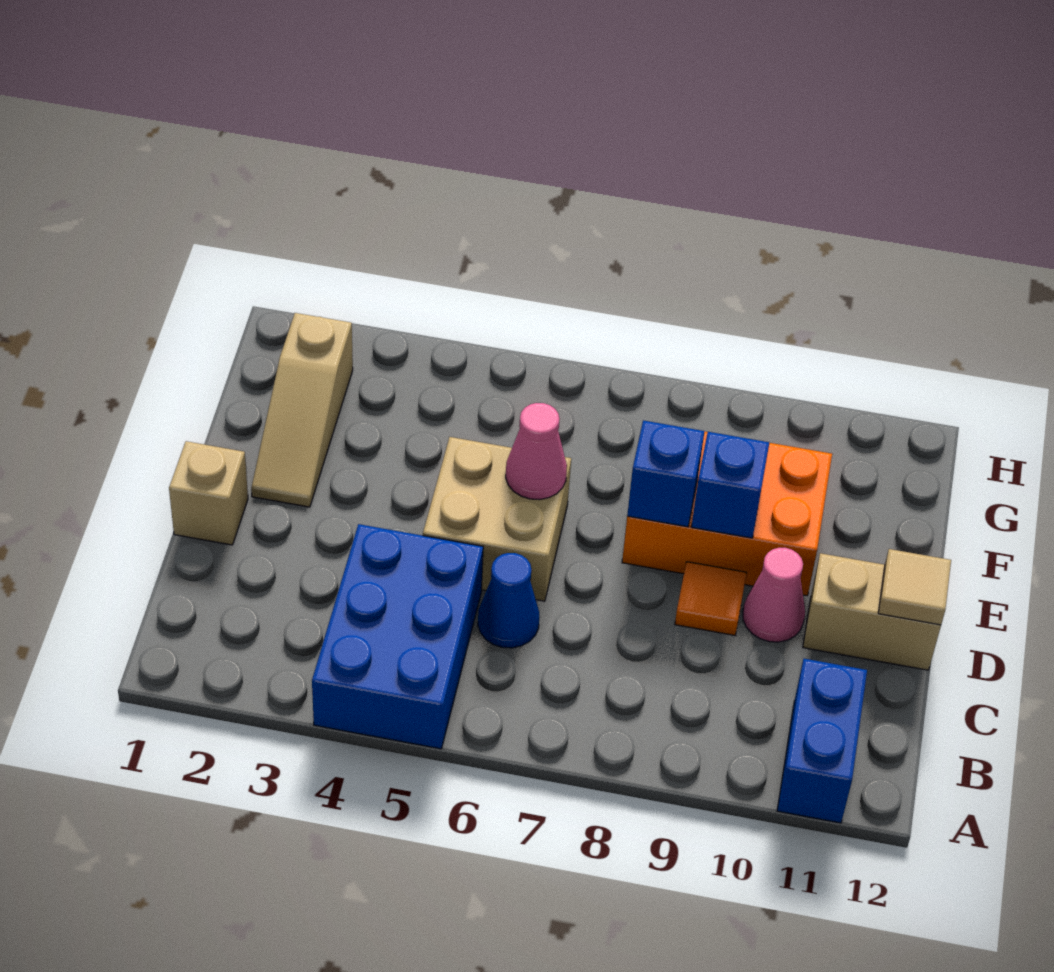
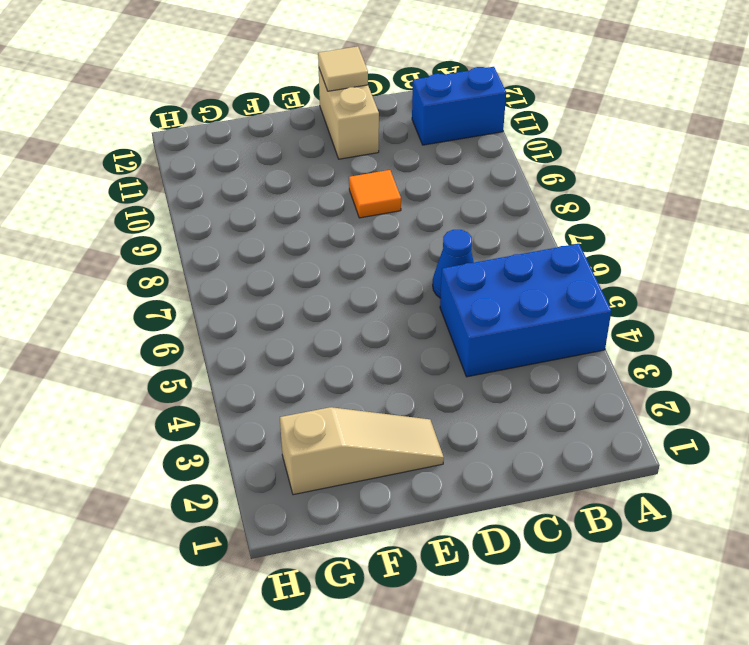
none -> tan 1x1 brick [169,441,248,545]
none -> tan 2x2 brick [423,437,571,601]
none -> pink 1x1 cone [743,548,805,642]

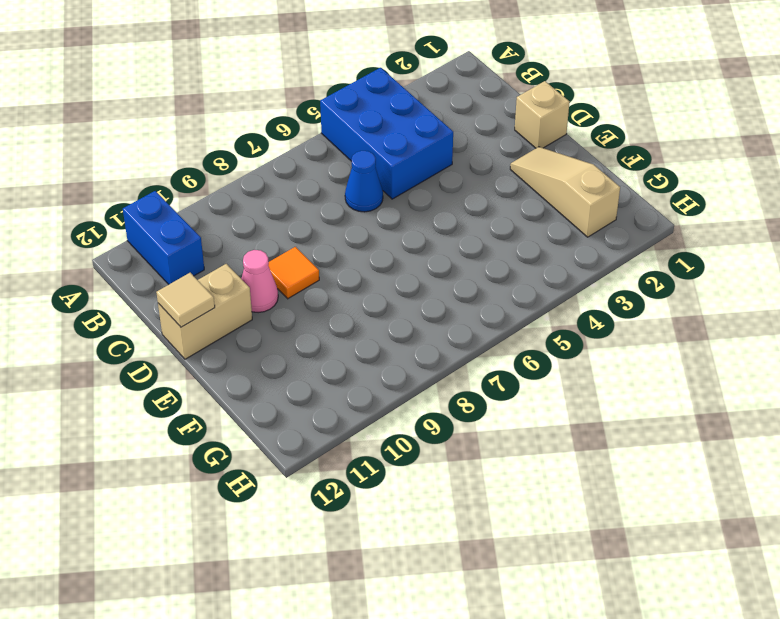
none -> tan 2x2 brick [423,437,571,601]
none -> orange 2x3 brick [622,432,832,596]
none -> pink 1x1 cone [506,403,567,500]

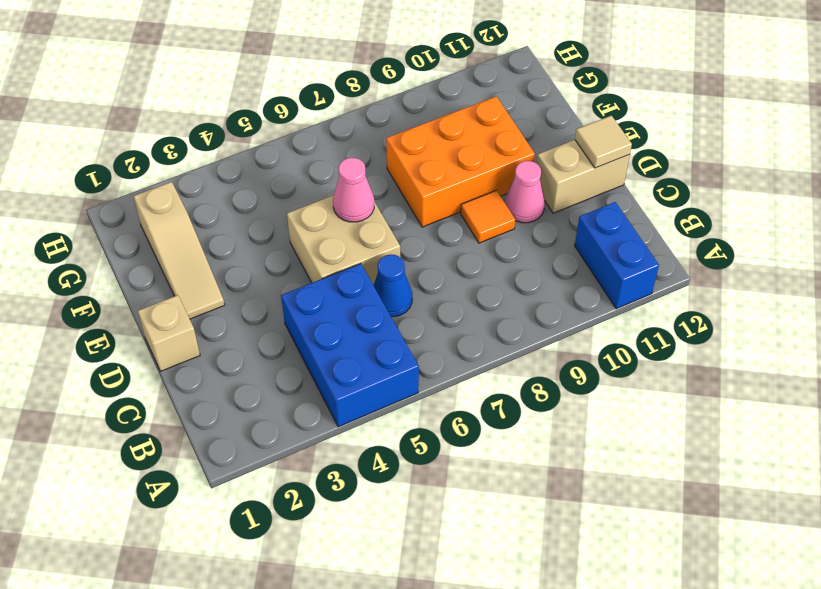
none -> blue 1x1 brick [627,421,705,527]
none -> blue 1x1 brick [692,432,769,538]

